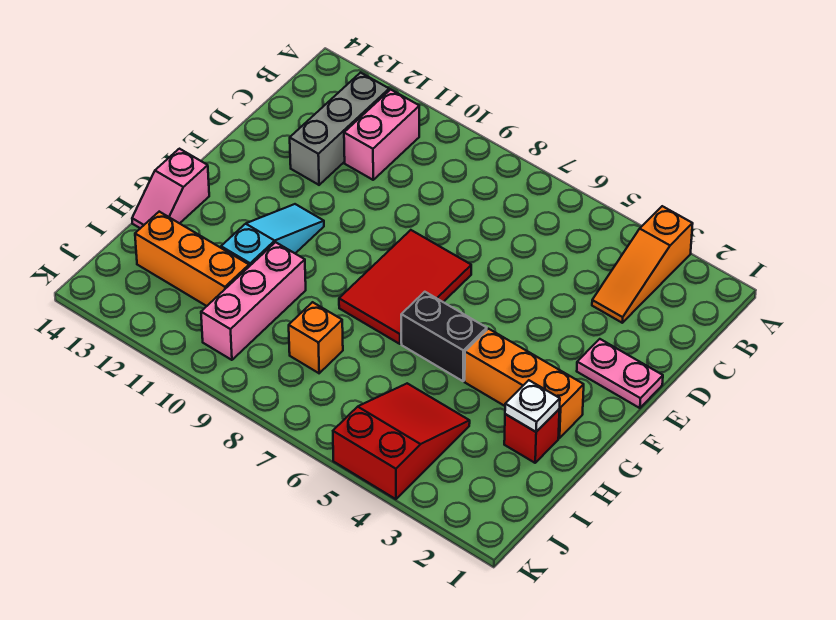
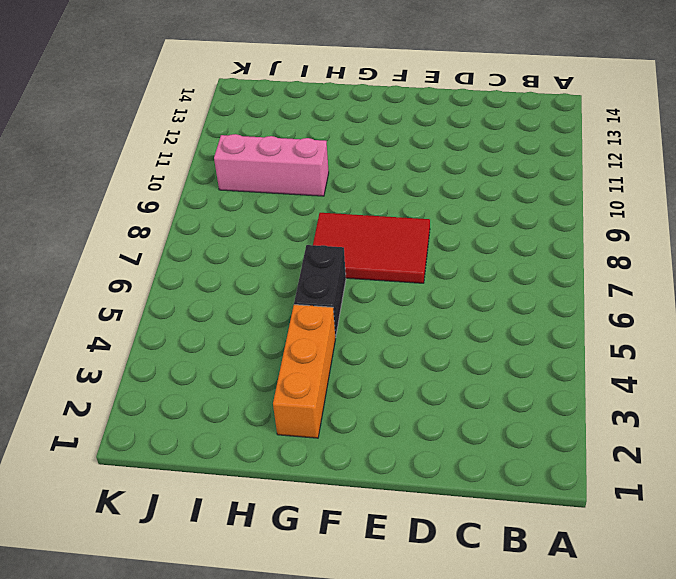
none -> orange 1x3 slope [592,206,693,323]
none -> pink 1x2 brick [344,89,419,180]
none -> grey 1x3 brick [290,73,389,185]

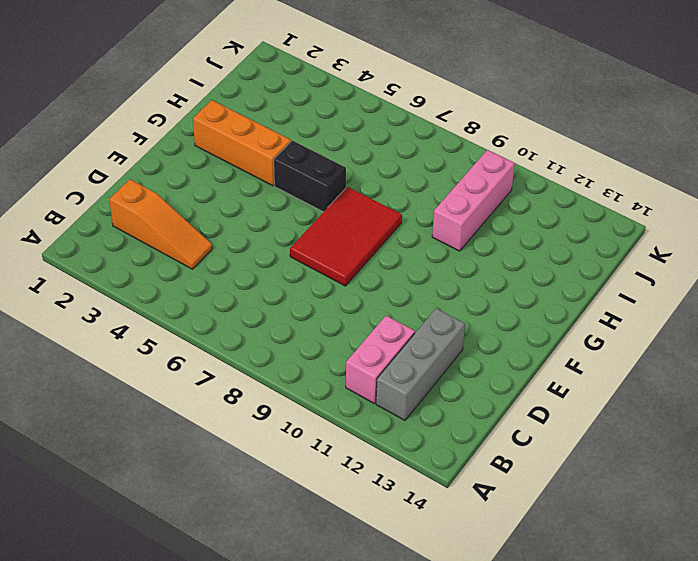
orange 1x3 slope [109,179,212,269] -> orange 1x3 slope turned to [592,206,693,323]
none -> pink 1x2 plate [577,339,663,408]
none -> cyan 1x3 slope [221,204,324,266]
none -> pink 1x2 slope [132,149,209,228]

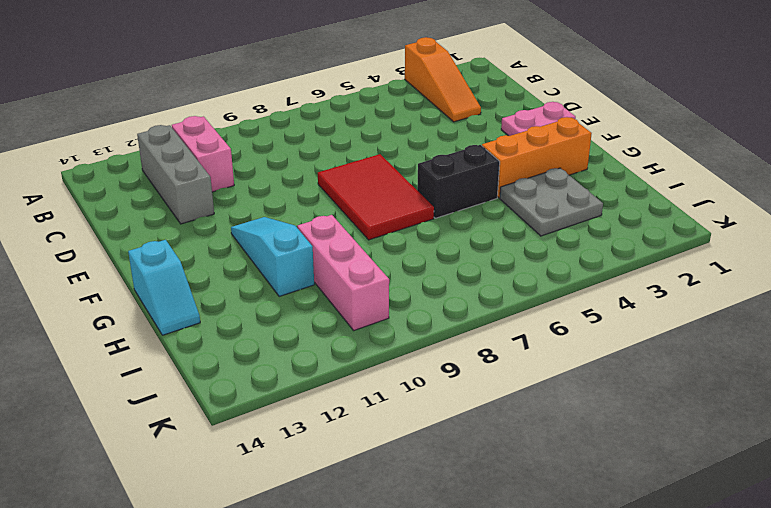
cyan 1x2 slope [128,240,200,335] -> pink 1x2 slope [132,149,209,228]
grey 2x2 plate [500,168,603,236] -> red 2x3 slope [333,383,470,499]
none -> red 1x1 brick [504,409,560,463]
none -> orange 1x1 brick [289,302,343,373]
none -> orange 1x3 brick [135,212,249,306]

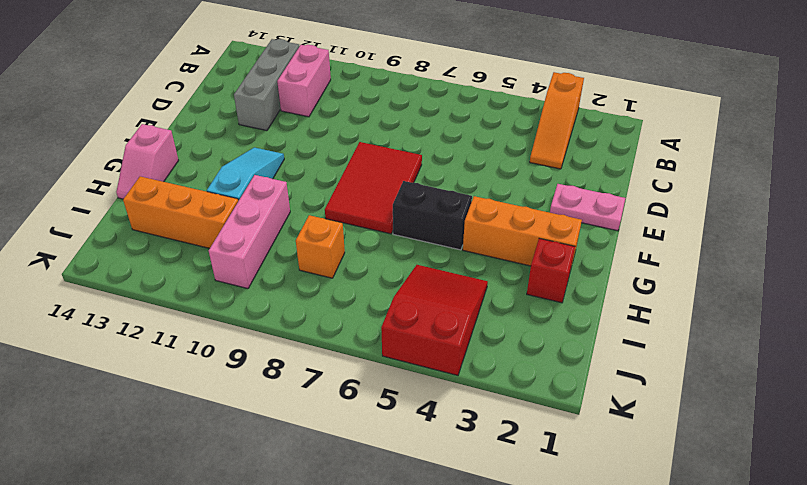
none -> white 1x1 plate [505,380,560,432]

